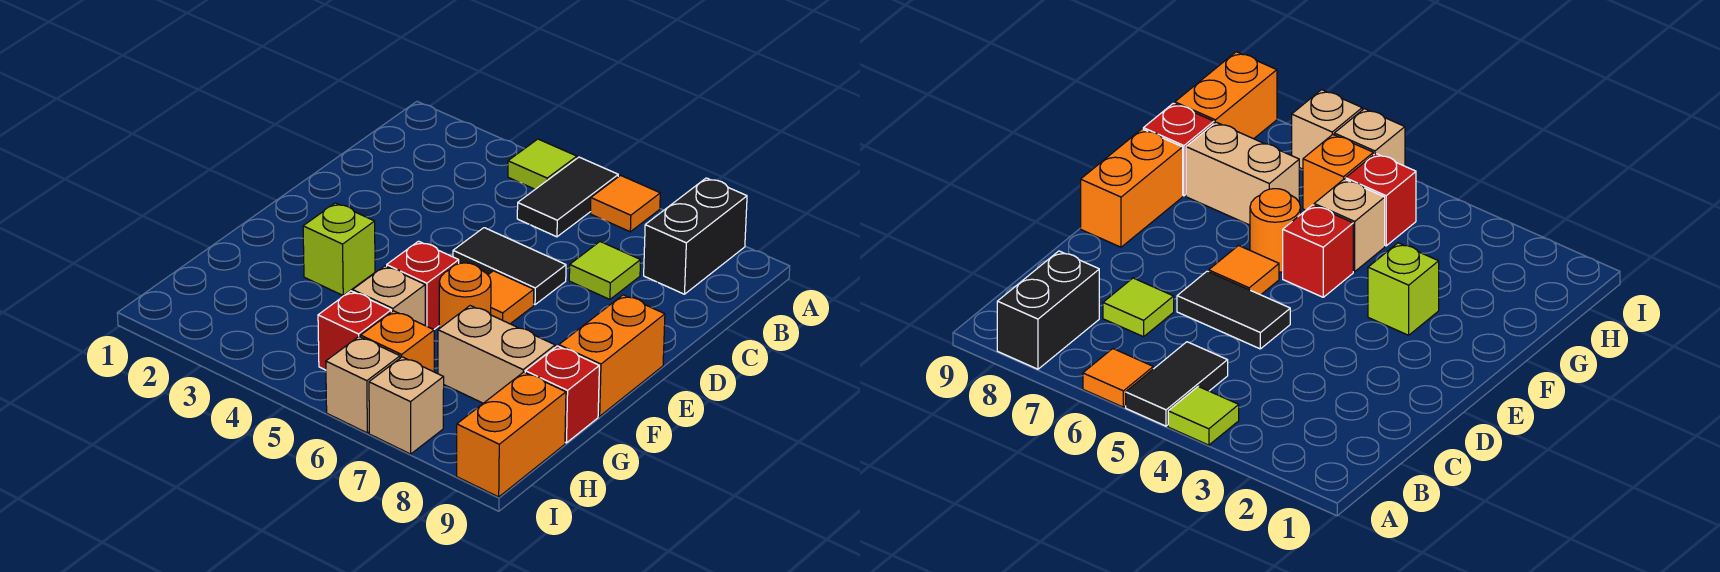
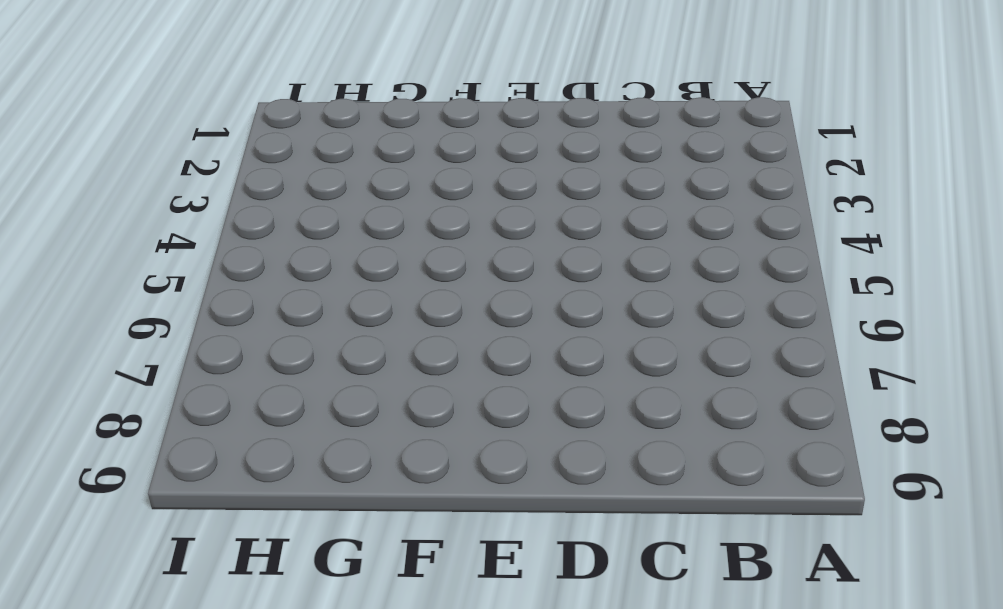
none -> lime 1x1 tile [508,139,577,189]
none -> black 1x2 tile [517,157,618,237]
none -> orange 1x1 tile [590,175,660,232]

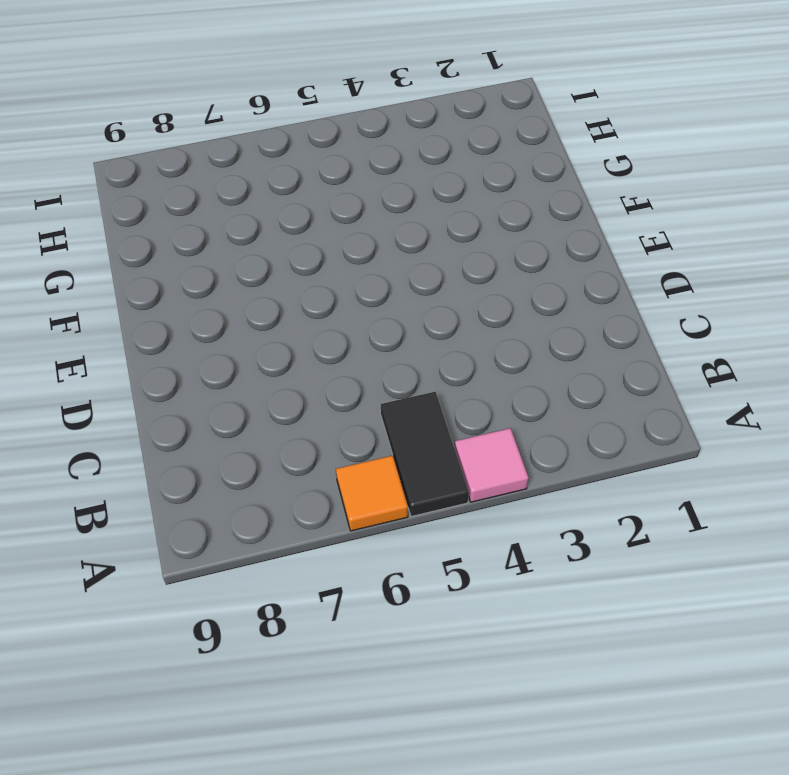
pink 1x1 tile [455,428,529,502] -> lime 1x1 tile [508,139,577,189]
none -> black 1x2 brick [644,178,747,294]
none -> lime 1x1 tile [569,242,641,299]
none -> black 1x2 tile [453,228,566,305]

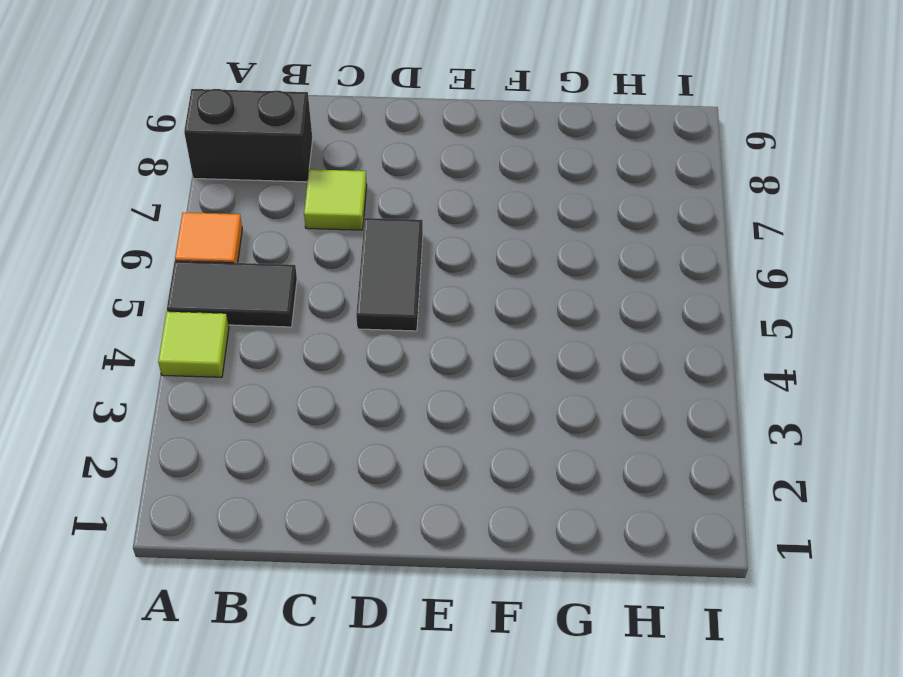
none -> orange 1x1 tile [488,271,534,324]
none -> orange 1x2 brick [559,295,665,416]
none -> lime 1x1 brick [303,203,375,296]

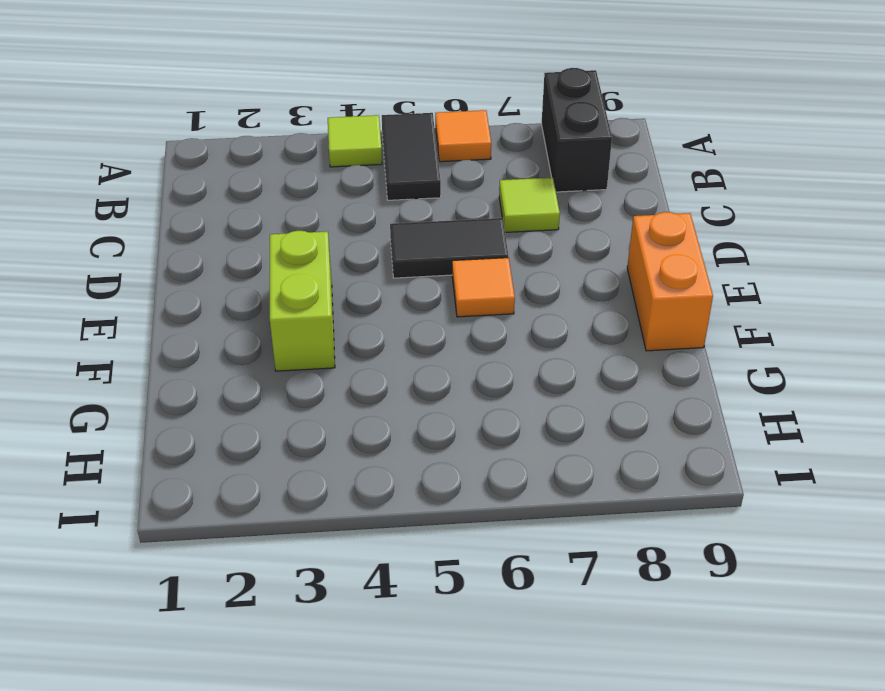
lime 1x2 brick [270,231,335,371] -> lime 1x1 brick [303,203,375,296]
none -> red 1x1 brick [387,241,459,330]
none -> orange 1x1 round brick [439,263,491,328]
none -> tan 1x1 brick [353,266,425,325]

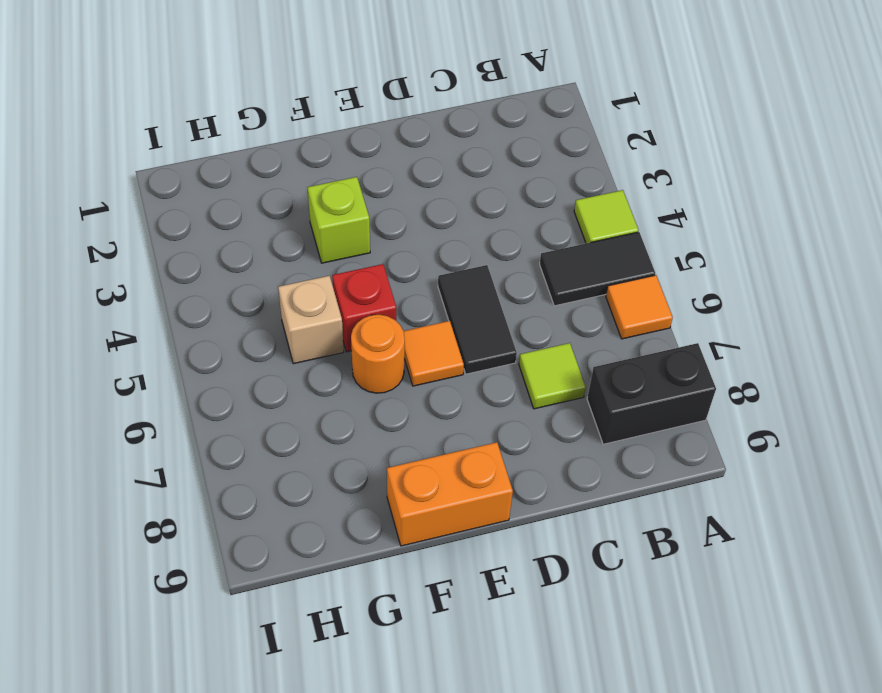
none -> tan 1x2 brick [438,306,555,403]
none -> red 1x1 brick [525,346,599,443]
none -> red 1x1 brick [318,291,391,370]

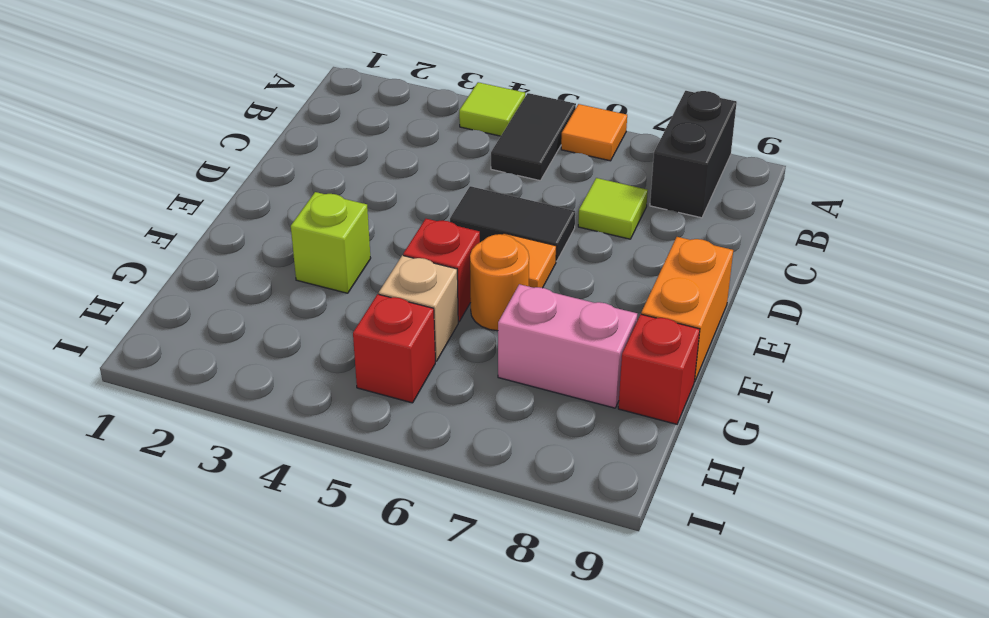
pink 1x2 brick [498,284,637,408] -> tan 1x2 brick [438,306,555,403]
none -> orange 1x1 brick [361,311,434,372]
none -> orange 1x2 brick [457,372,566,497]
none -> tan 1x1 brick [326,337,400,433]

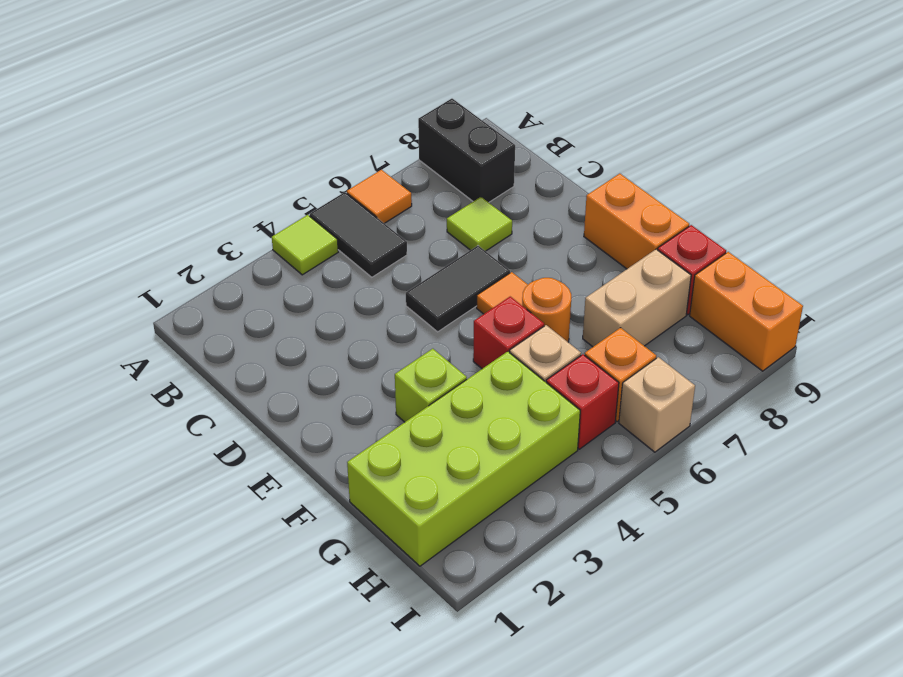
lime 2x4 brick [347,351,580,566] -> none
none -> tan 1x1 brick [369,357,444,454]

